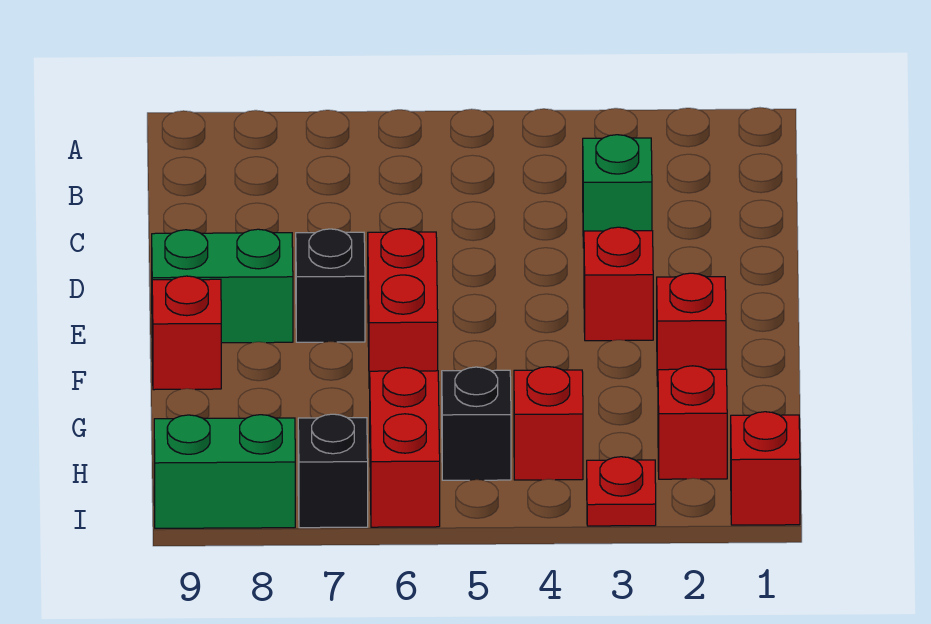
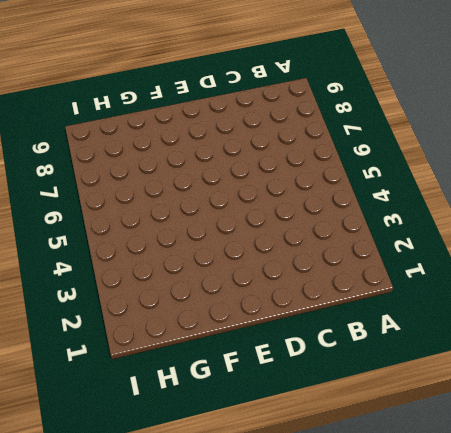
none -> green 1x1 brick [583,135,652,248]
none -> red 1x1 brick [584,227,653,341]
none -> red 1x2 brick [368,229,438,388]

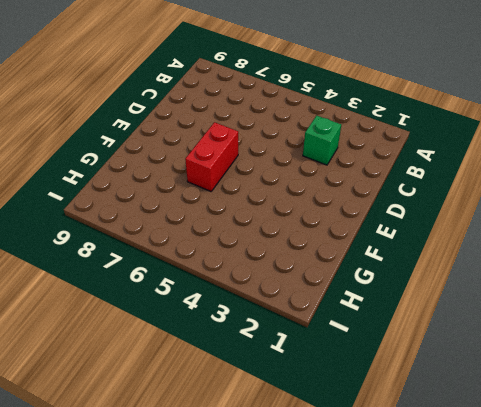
none -> red 1x1 brick [584,227,653,341]
none -> black 1x1 brick [296,229,365,342]
none -> green 1x2 brick [152,229,293,343]

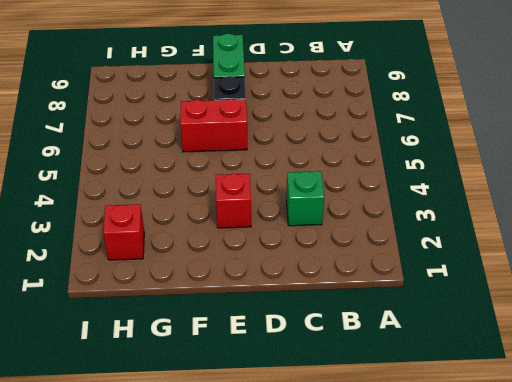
none -> red 1x1 brick [657,273,726,386]
none -> red 1x1 brick [152,276,221,390]
none -> red 1x1 brick [514,367,583,480]

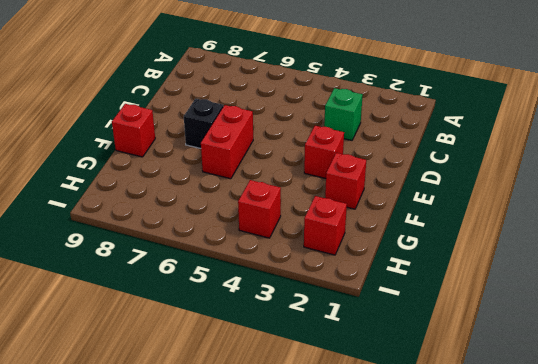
none -> green 1x2 brick [152,229,293,343]
none -> black 1x1 brick [442,367,511,480]
none -> red 1x2 brick [370,368,440,527]

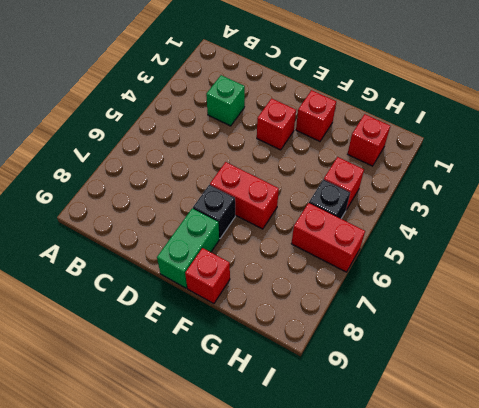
none -> red 1x1 brick [731,412,800,525]
none -> red 1x1 plate [587,457,656,526]
none -> black 1x1 brick [298,414,368,528]

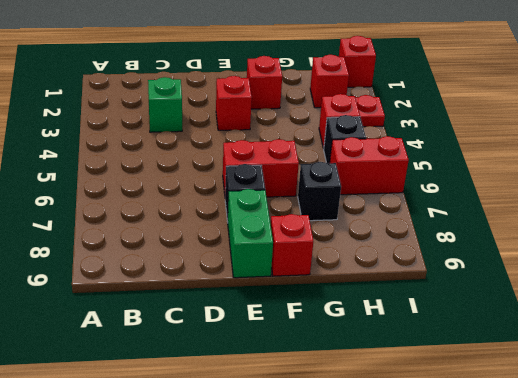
black 1x1 brick [298,162,341,221] -> black 1x1 brick moved to [298,414,368,528]
none -> green 1x2 brick [154,415,295,528]

